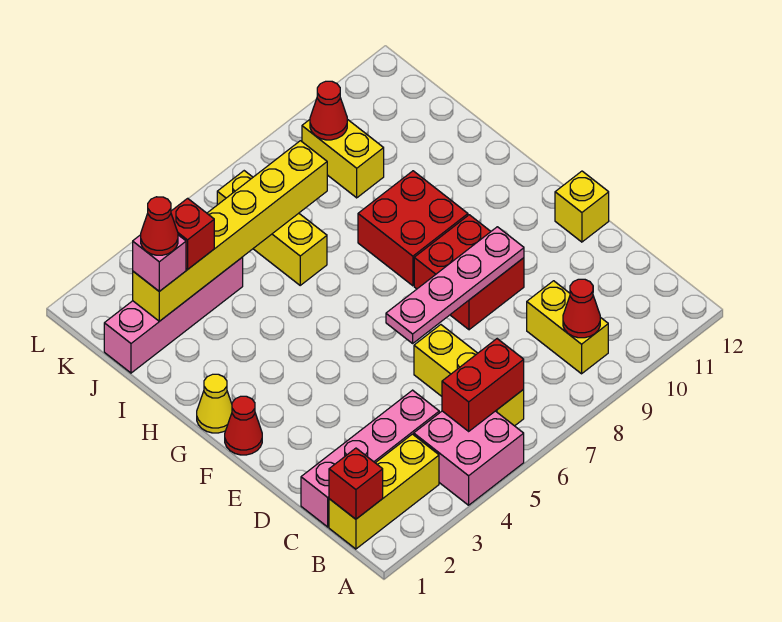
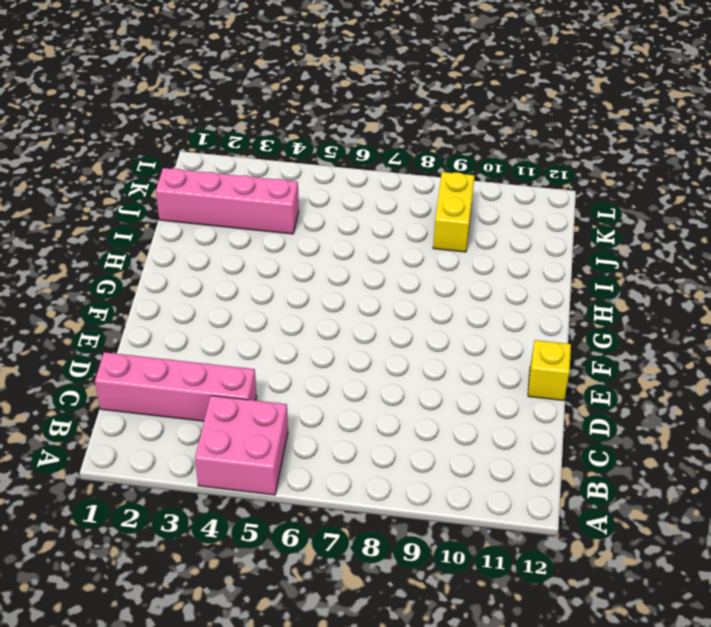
none -> yellow 1x3 brick [329,434,439,549]
none -> yellow 1x3 brick [414,325,524,426]
none -> yellow 1x2 brick [527,281,608,374]

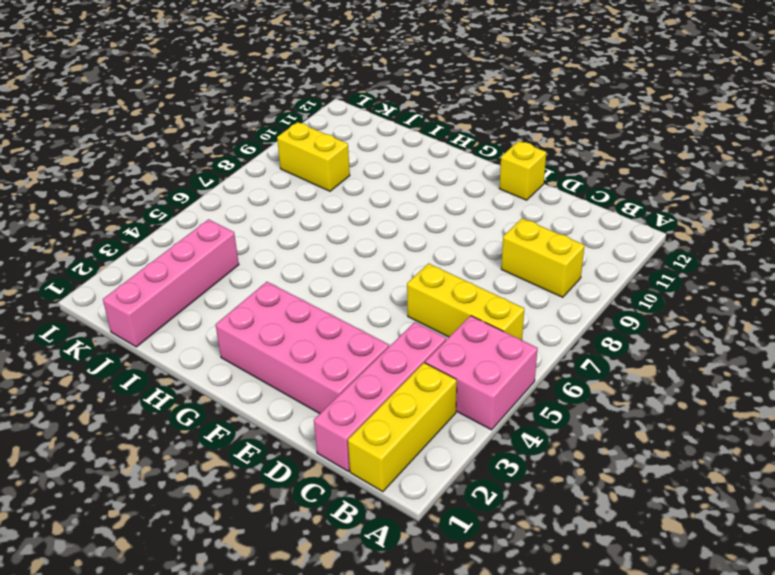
pink 2x4 brick [216,282,389,413] -> none
none -> red 2x2 brick [414,215,524,330]
none -> red 1x1 cone [225,396,262,455]
none -> yellow 1x1 cone [197,374,232,433]

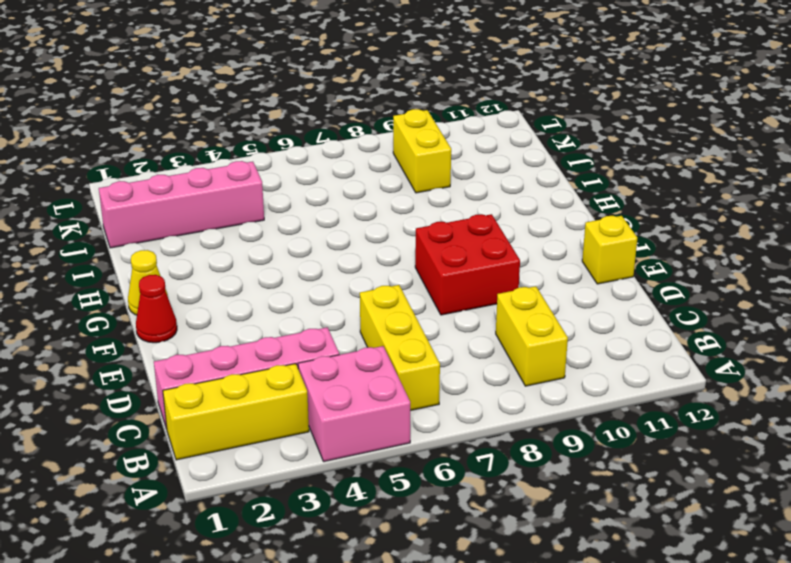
none -> red 2x2 brick [358,171,468,286]
none -> yellow 1x3 brick [217,171,327,285]
none -> red 1x1 brick [329,448,383,519]

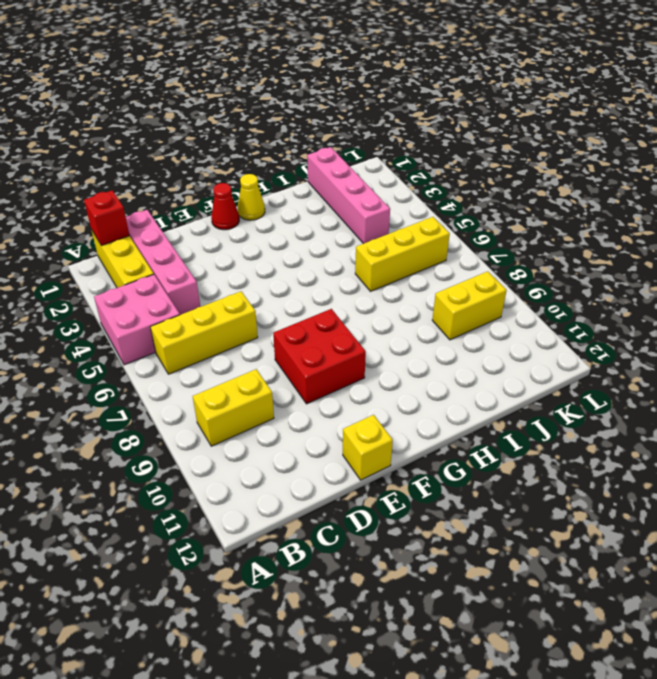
none -> red 2x2 brick [358,171,468,286]
none -> red 1x2 brick [442,339,524,431]
none -> red 1x1 cone [563,279,600,338]

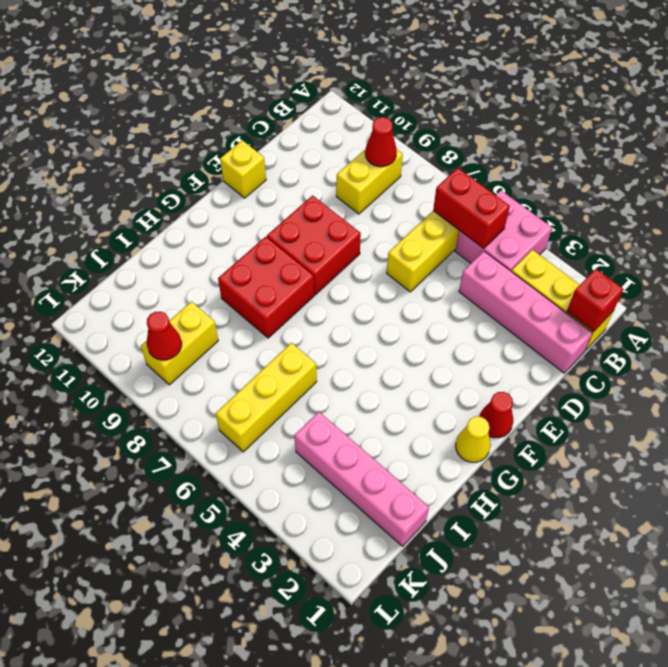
none -> pink 1x4 plate [386,227,524,343]
none -> yellow 1x6 brick [133,141,327,321]
none -> pink 1x1 brick [133,235,186,291]

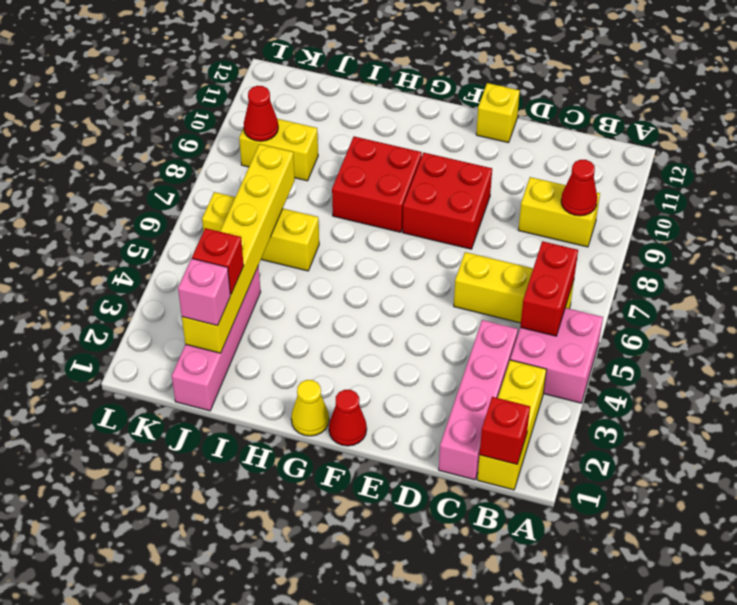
none -> pink 1x4 plate [386,227,524,343]
none -> red 1x1 cone [141,197,178,255]

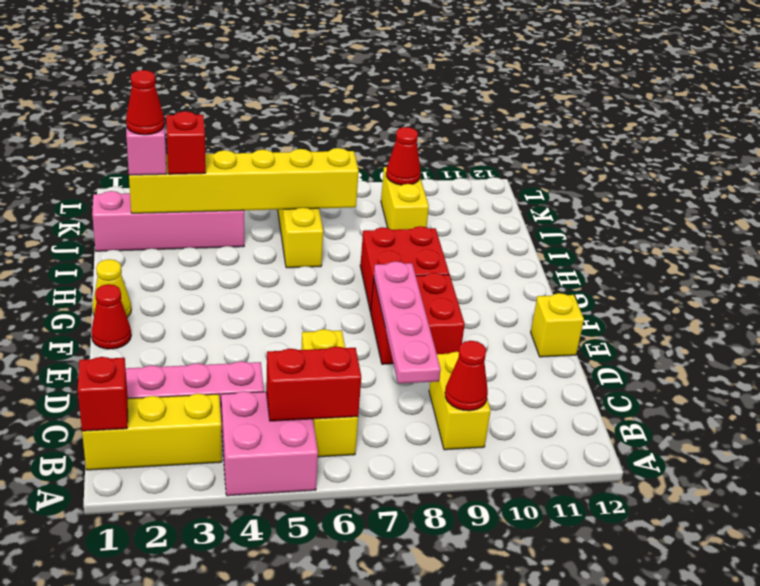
pink 1x4 plate [374,261,441,383] -> pink 1x4 plate turned to [386,227,524,343]

